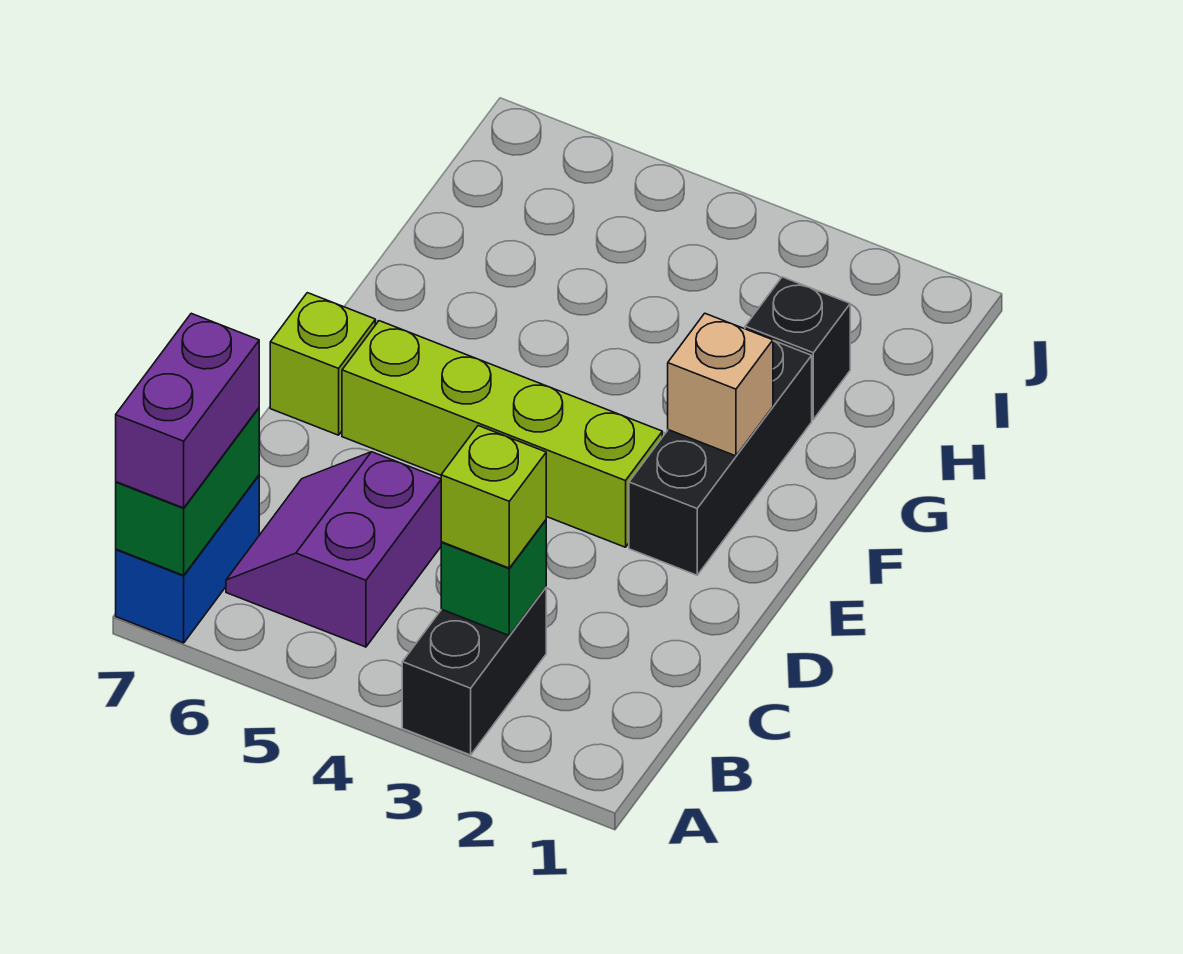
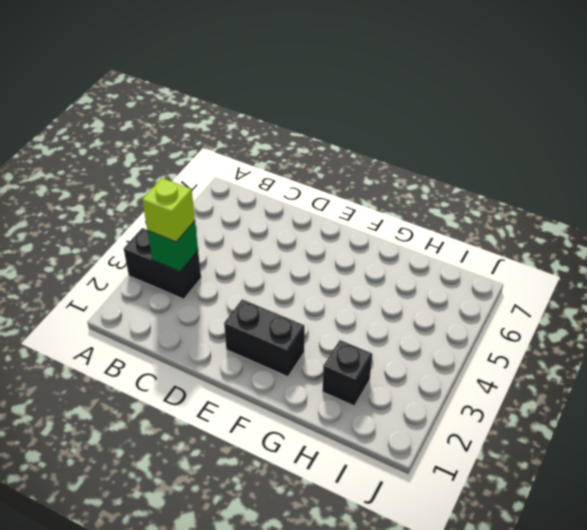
black 1x2 brick [224,299,305,377] -> black 1x3 brick [629,341,812,575]
none -> blue 1x2 brick [116,475,259,643]
none -> purple 2x2 slope [226,452,441,647]
none -> lime 1x4 brick [342,321,662,547]

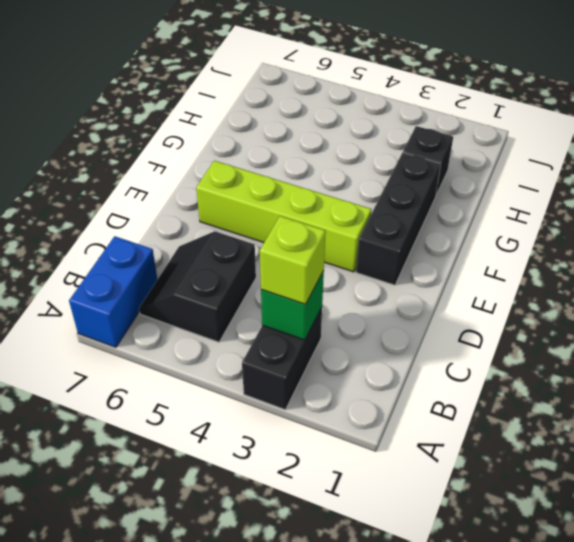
black 2x2 slope [139,231,256,342] -> purple 2x2 slope [226,452,441,647]
none -> lime 1x1 brick [270,293,375,435]
none -> green 1x2 brick [116,408,259,575]
none -> tan 1x1 brick [668,313,773,456]

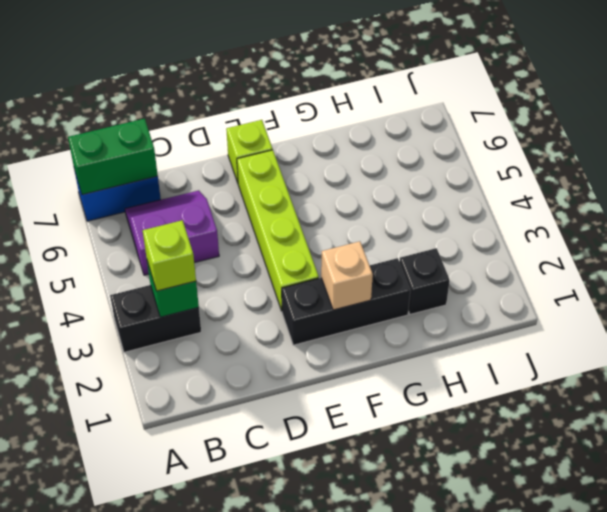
none -> purple 1x2 brick [116,313,259,508]

